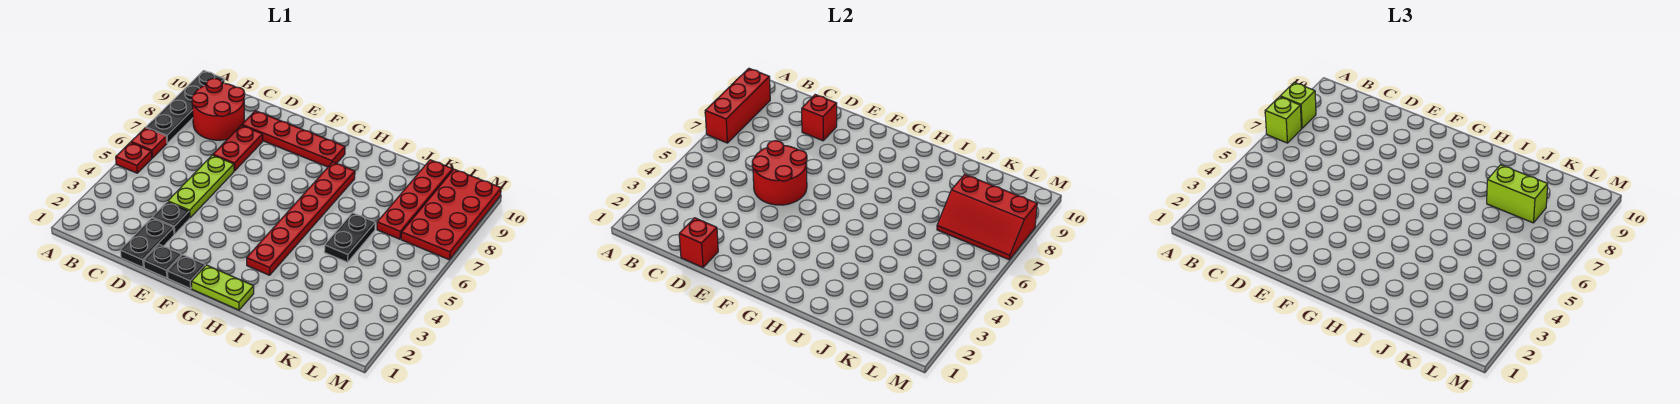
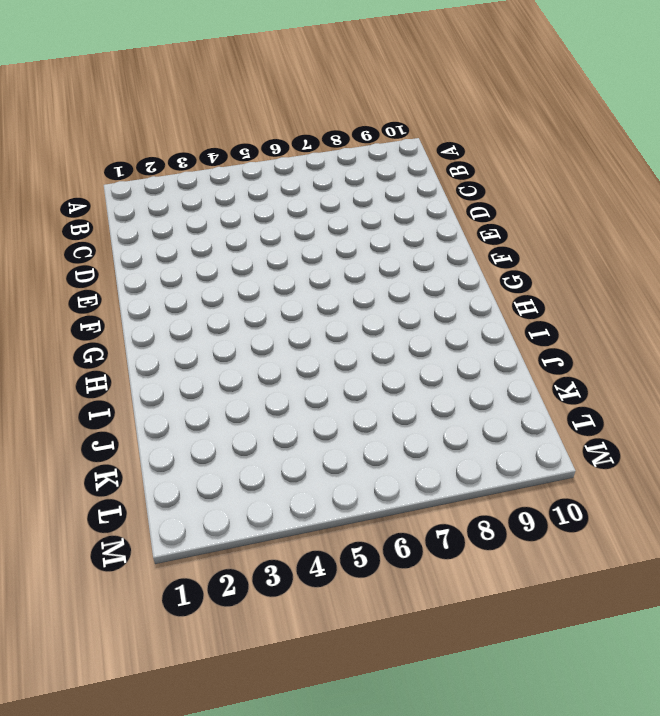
none -> red 1x1 plate [116,142,152,173]
none -> red 1x1 plate [131,128,167,158]
none -> black 1x4 plate [146,71,224,143]

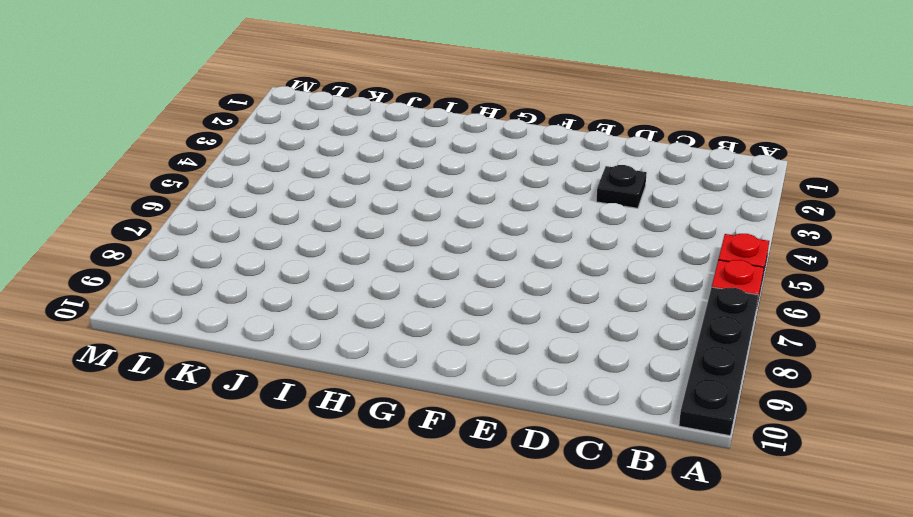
none -> red 2x2 round brick [192,78,245,140]
none -> black 1x2 plate [120,218,174,267]
none -> lime 1x3 plate [168,155,234,218]

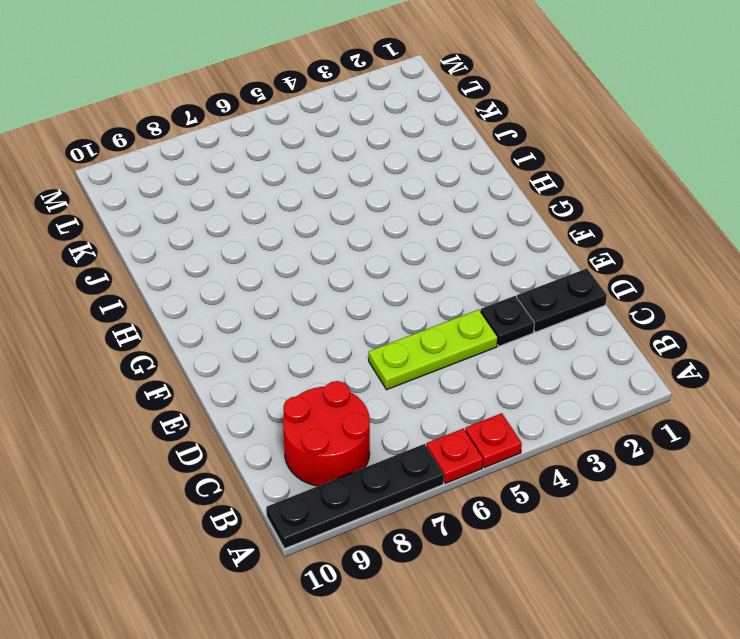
none -> red 1x2 plate [213,125,263,171]
none -> red 1x4 plate [242,111,345,167]
none -> black 1x1 plate [144,245,182,278]

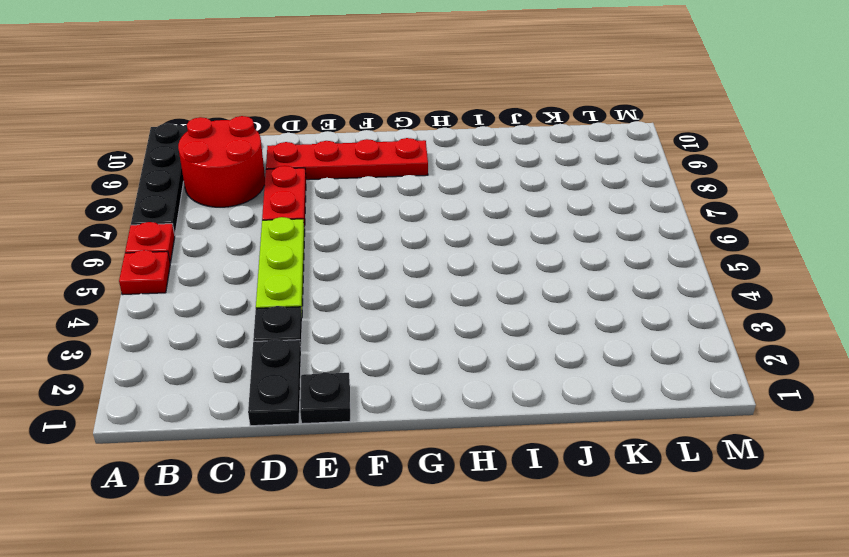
none -> black 1x1 plate [168,255,205,289]
none -> lime 1x2 plate [191,265,254,310]
none -> red 1x6 plate [247,162,355,275]

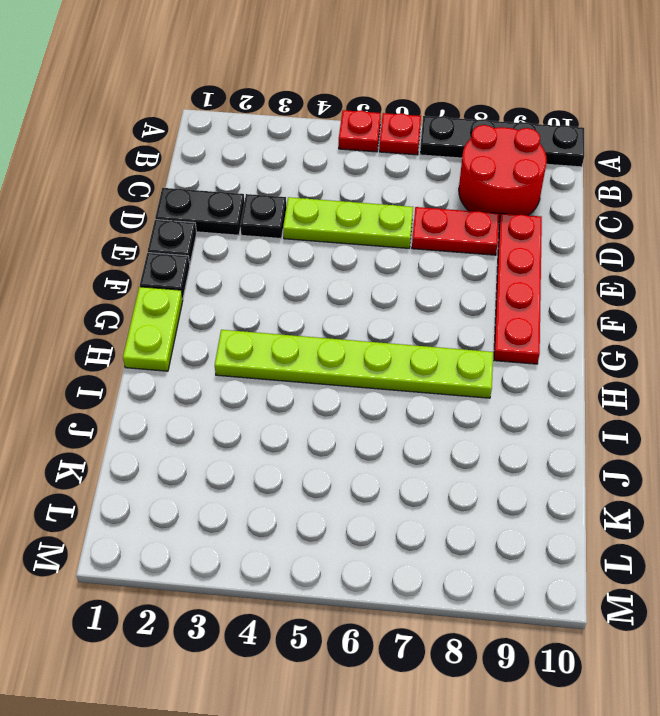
lime 1x6 plate [215,330,493,398] -> red 1x6 plate [247,162,355,275]
none -> black 1x2 plate [324,213,375,262]
none -> red 1x4 plate [377,160,453,239]
none -> red 2x4 plate [401,169,501,259]

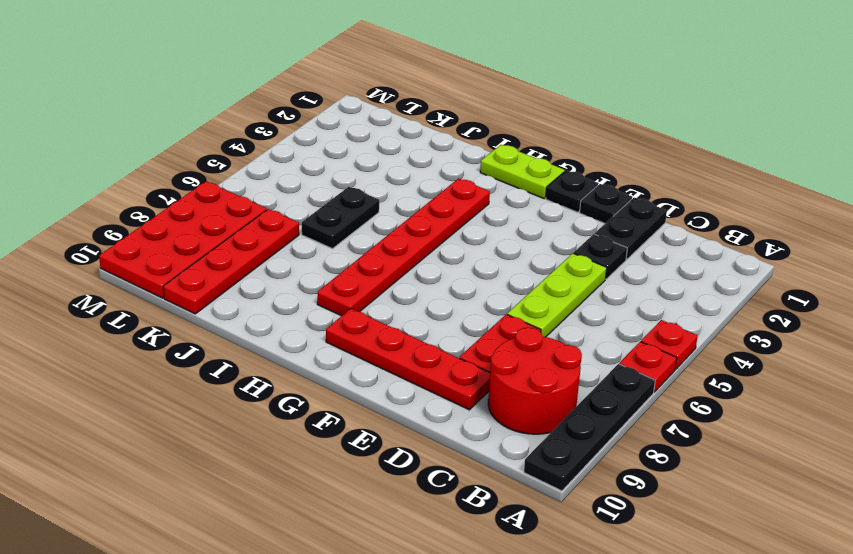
none -> red 1x3 brick [705,68,770,143]
none -> red 1x1 brick [679,218,718,267]
none -> red 2x2 round brick [752,141,807,205]

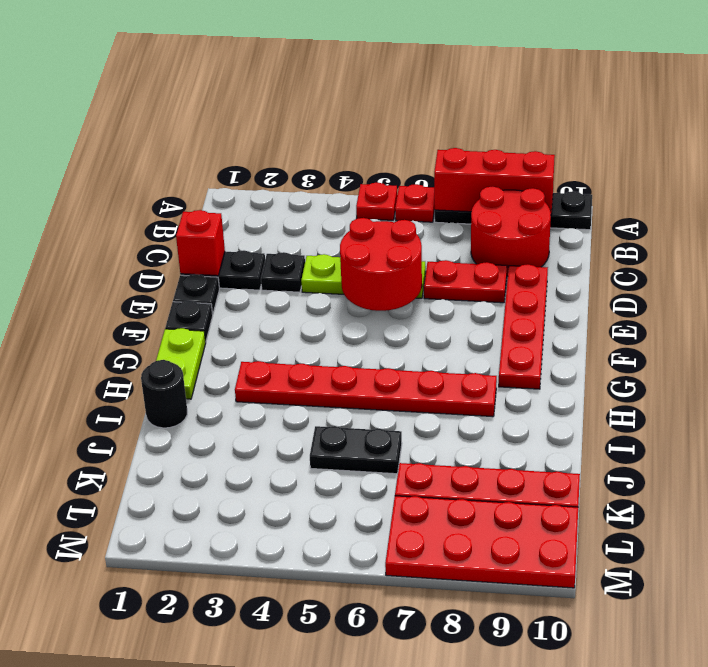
black 1x1 round brick [141,360,187,428] -> none
none -> red 1x1 brick [802,95,837,141]
none -> red 2x3 slope [937,174,1037,259]
none -> lime 1x1 brick [1265,97,1302,143]

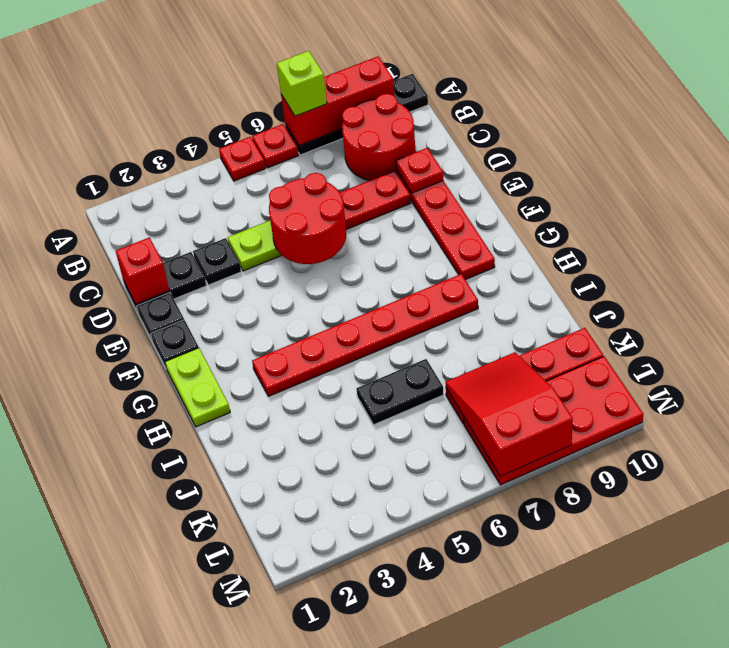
red 1x1 plate [396,148,443,193] -> red 1x1 brick [802,95,837,141]
red 2x3 slope [445,352,573,476] -> red 2x3 slope turned to [937,174,1037,259]
none -> lime 1x1 brick [1280,82,1316,128]
none -> lime 1x2 brick [1487,165,1548,223]

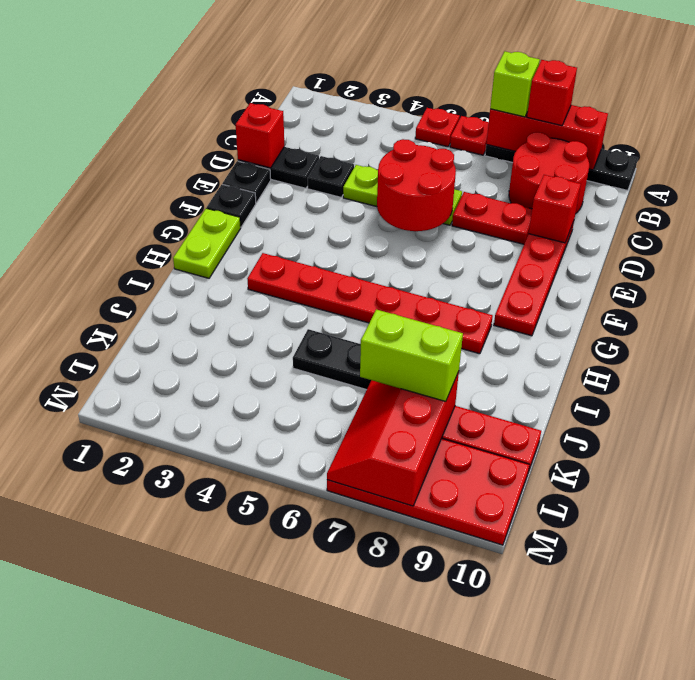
red 1x1 brick [527,60,577,126] -> lime 1x1 brick [1280,82,1316,128]
lime 1x2 brick [360,309,463,401] -> lime 1x2 brick turned to [1487,165,1548,223]

